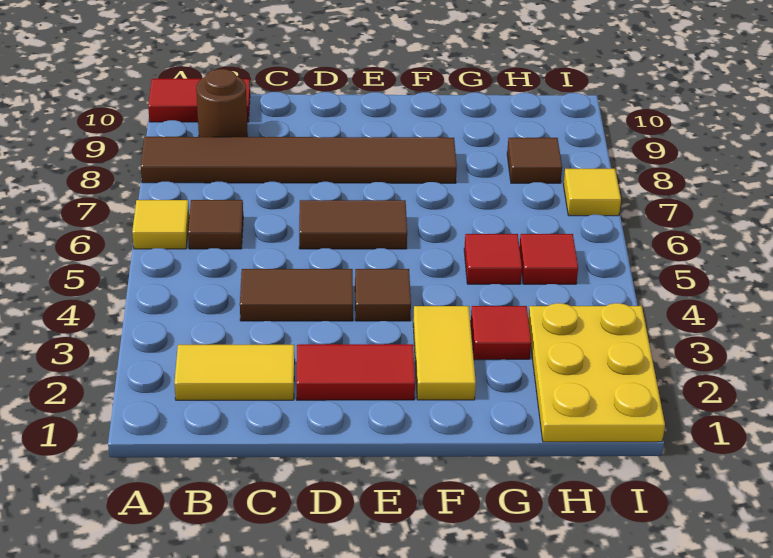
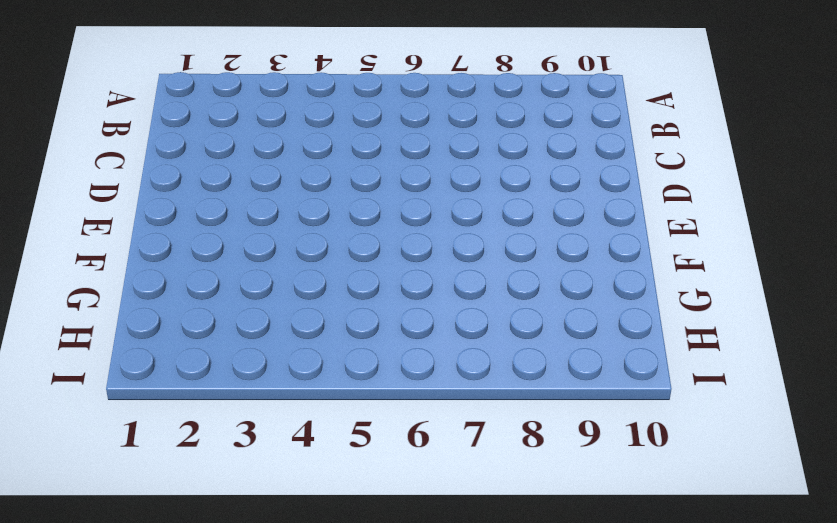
none -> yellow 1x1 tile [132,200,189,249]
none -> brown 1x6 tile [141,137,457,183]
none -> red 1x2 tile [148,79,250,122]

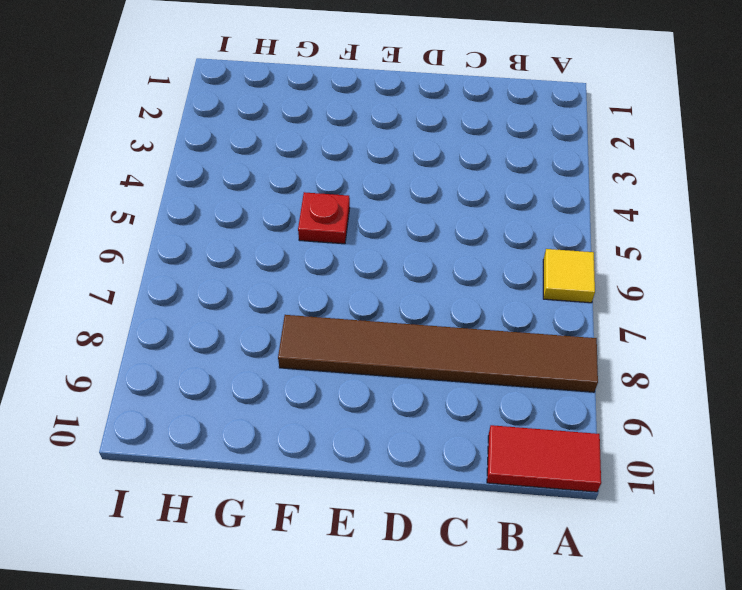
red 1x1 plate [298,192,350,244] -> none
none -> yellow 1x2 tile [174,345,295,400]
none -> brown 1x1 tile [188,200,243,249]
none -> brown 1x1 round brick [196,69,248,137]

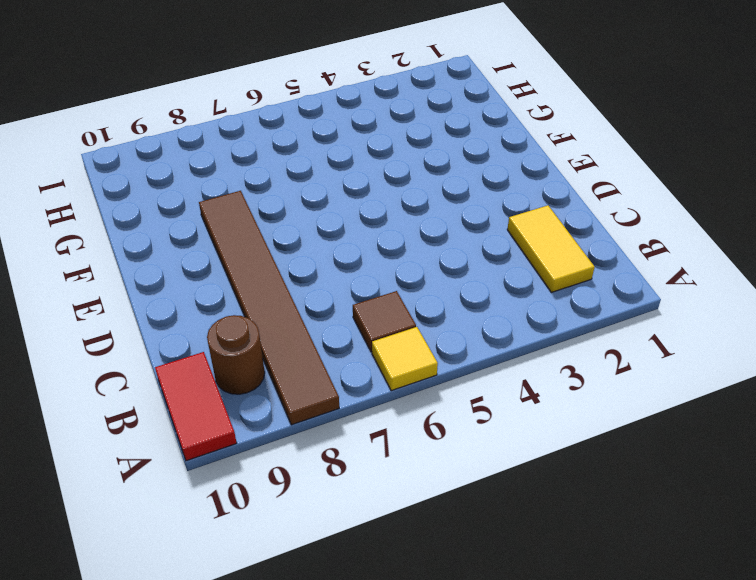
none -> brown 1x2 tile [240,269,353,321]
none -> red 1x2 tile [296,344,415,400]
none -> brown 1x2 tile [299,200,407,249]

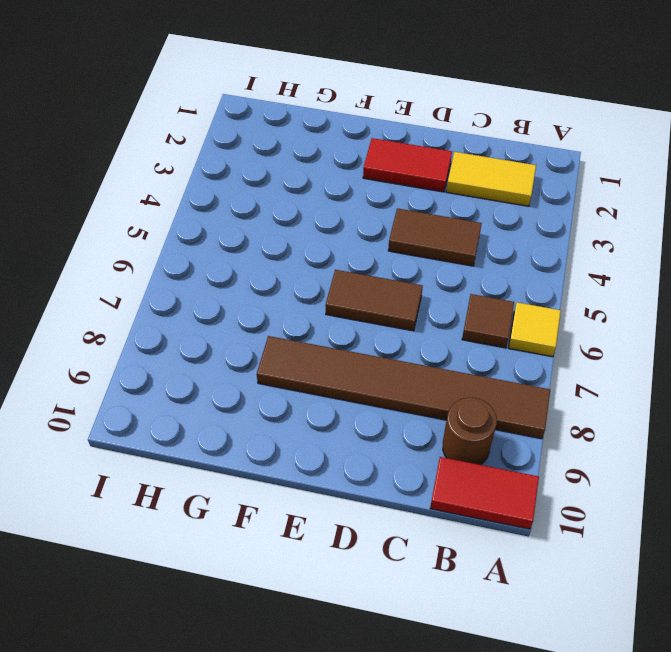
none -> brown 1x1 tile [355,269,411,321]
none -> yellow 1x2 tile [413,306,476,400]
none -> red 1x1 tile [471,306,531,360]

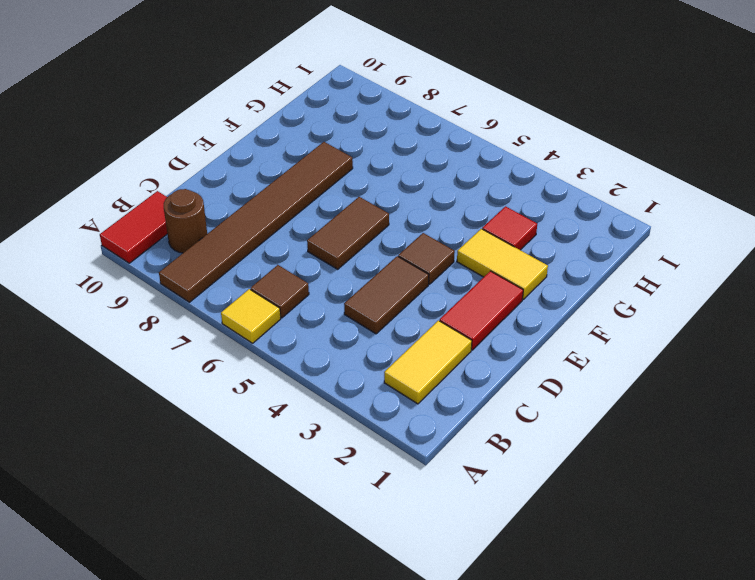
none -> red 1x1 tile [464,234,522,284]
none -> yellow 2x3 plate [528,303,665,442]
none -> red 1x1 tile [519,234,578,284]

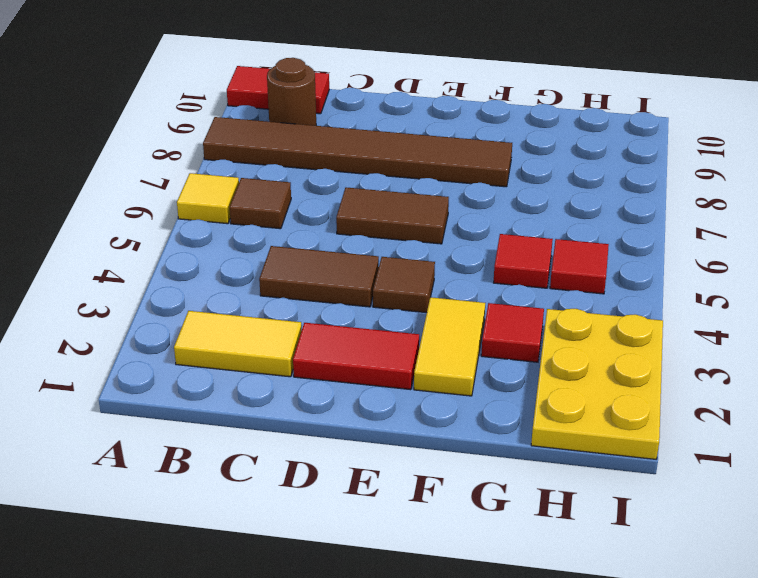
none -> brown 1x1 tile [507,138,562,183]
none -> yellow 1x1 tile [563,169,621,216]

